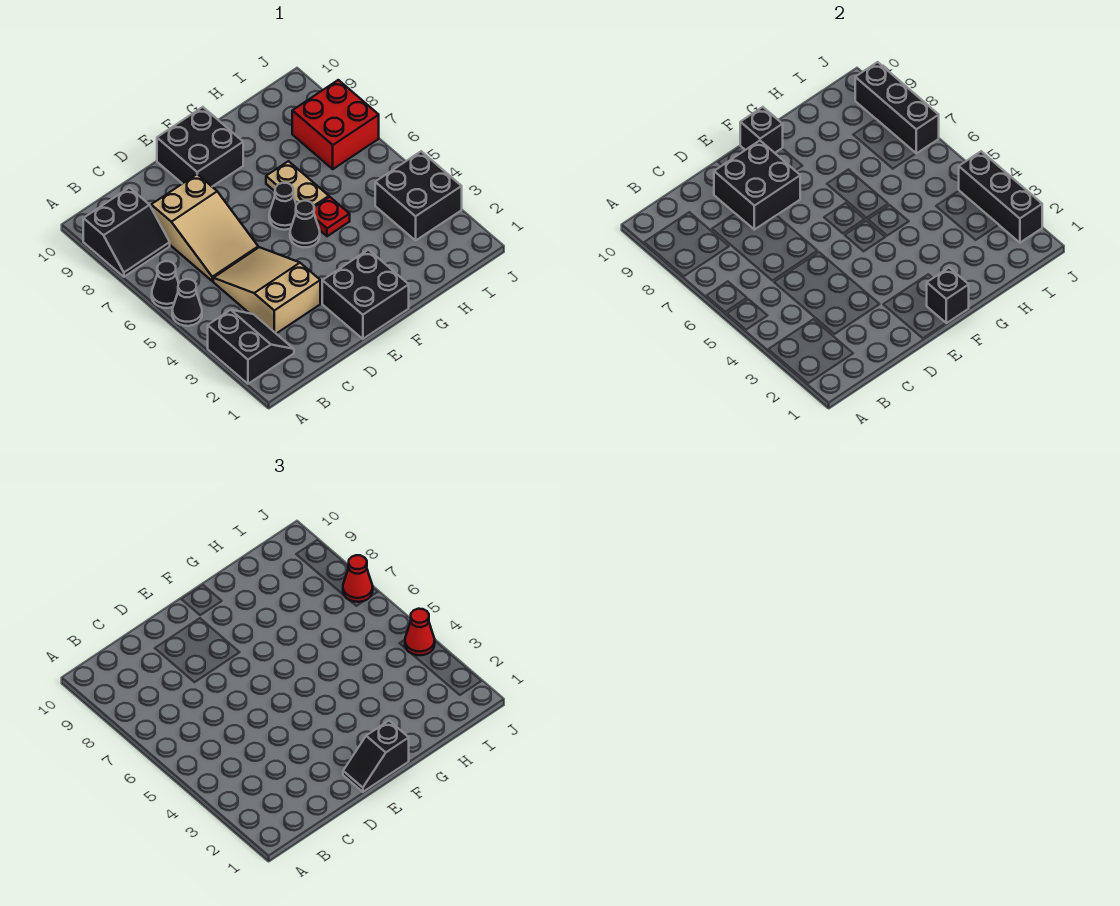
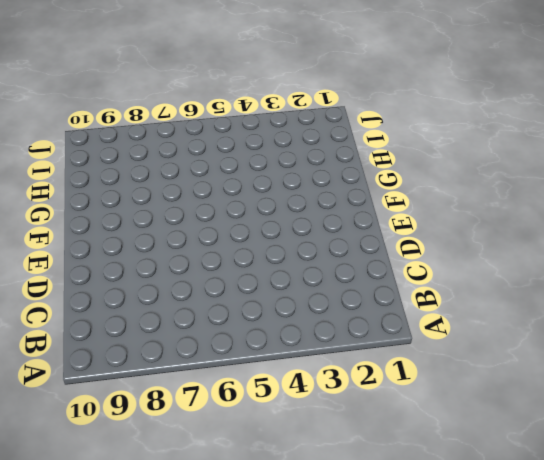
none -> black 2x2 slope [208,310,294,384]
none -> black 1x1 cone [172,279,202,326]
none -> black 1x1 cone [152,261,179,308]

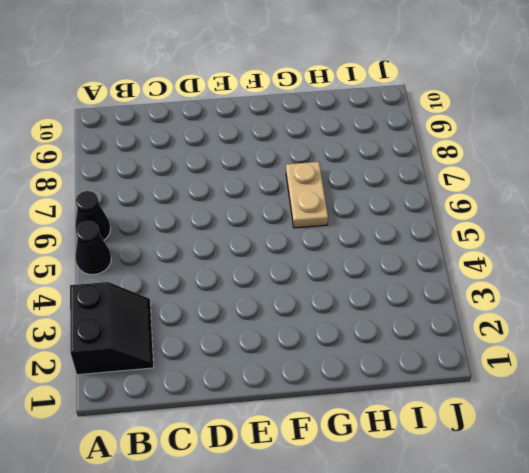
none -> black 2x2 slope [83,188,170,277]
none -> tan 2x3 slope [213,247,320,334]
none -> tan 2x3 slope [151,174,258,281]

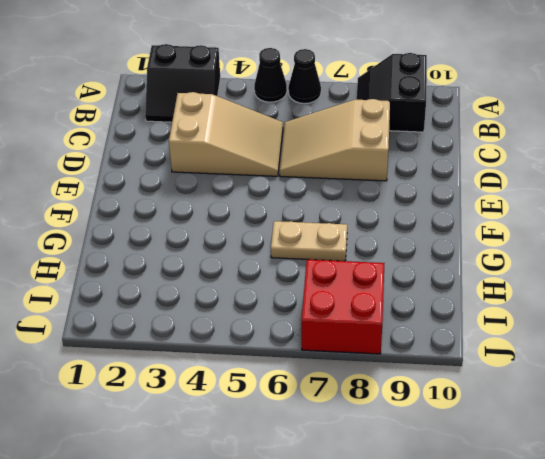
none -> black 2x2 brick [322,250,409,339]
none -> black 2x2 brick [157,107,243,186]
none -> black 1x1 cone [290,201,320,247]

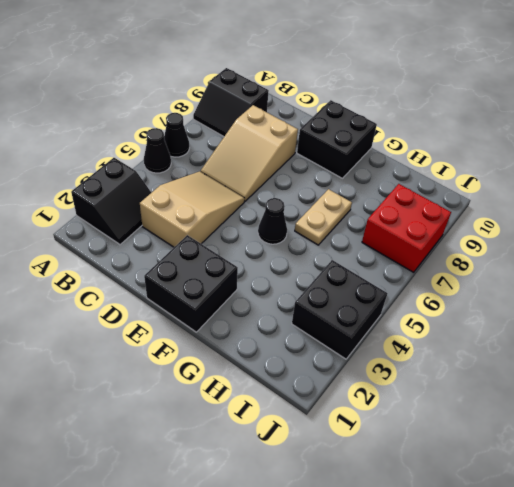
none -> black 1x1 cone [269,183,296,230]
none -> red 1x1 plate [314,197,350,236]
none -> black 2x2 brick [714,141,800,230]

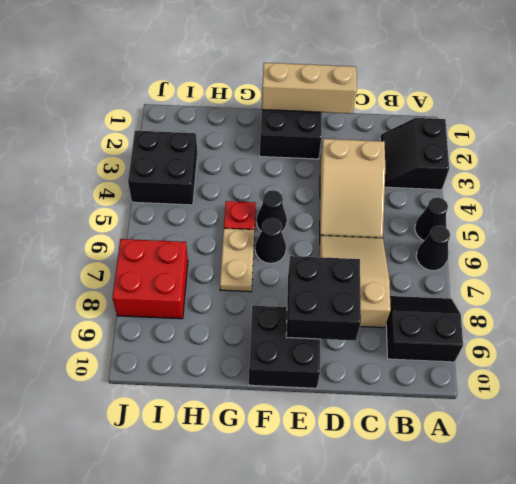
tan 1x3 brick [262,63,357,114] -> black 1x1 brick [927,268,969,323]
none -> black 1x1 brick [740,107,783,153]
none -> black 1x3 brick [959,151,1042,243]
none -> black 1x3 brick [855,62,939,153]

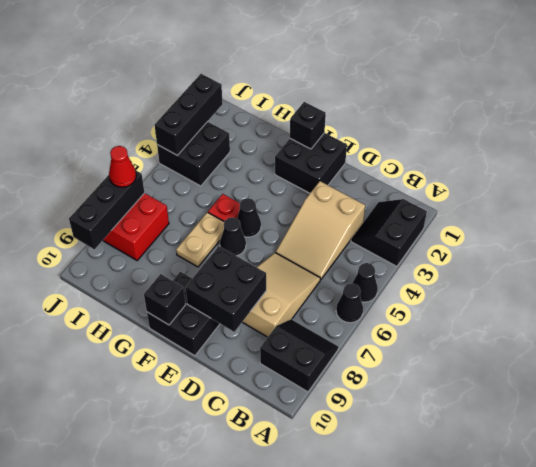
none -> black 1x2 slope [343,721,409,792]
none -> red 1x1 cone [405,609,435,655]

